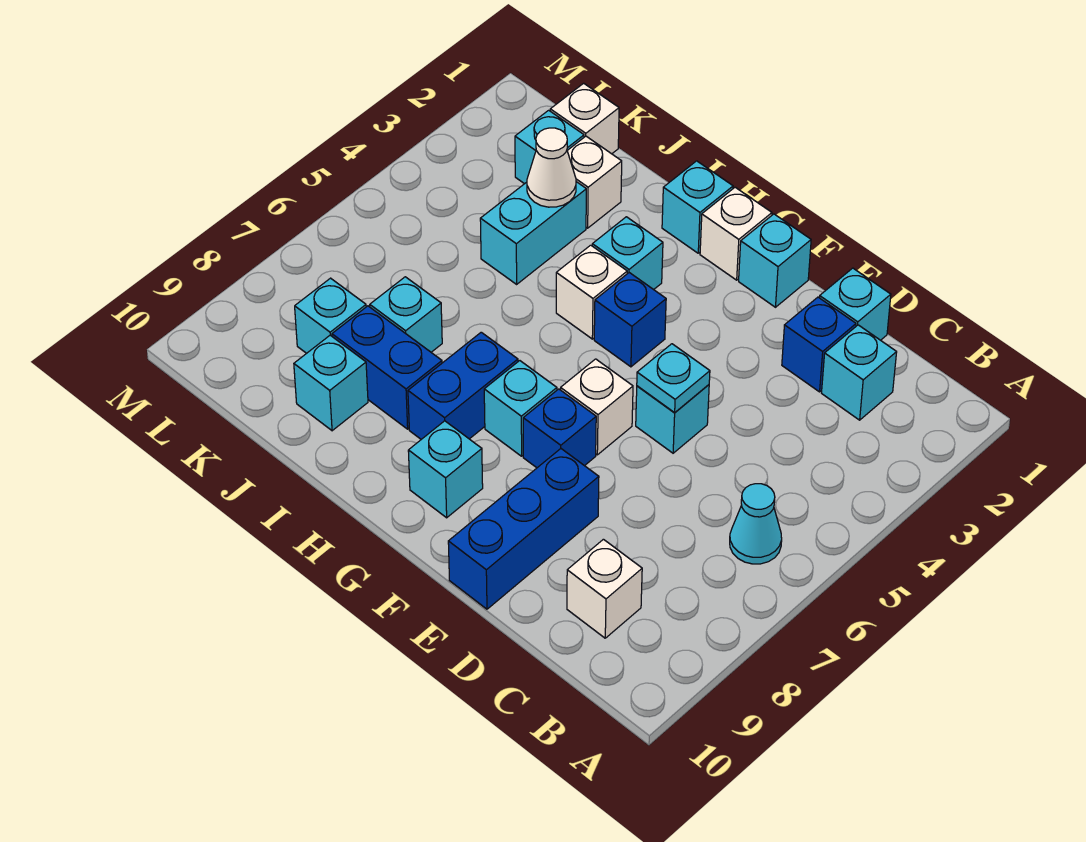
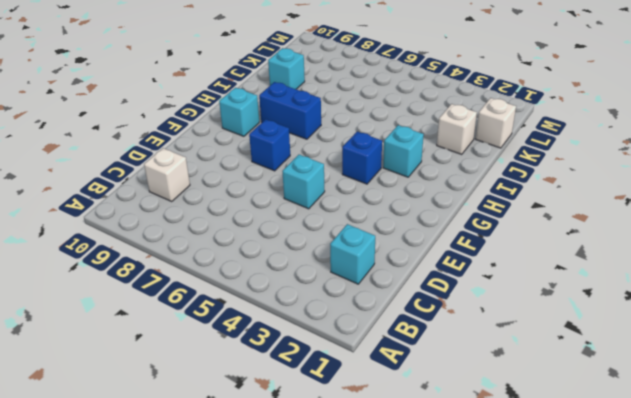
none -> cyan 1x1 cone [730,484,782,564]
none -> cyan 1x1 brick [819,268,891,340]
none -> blue 1x1 brick [782,297,856,392]

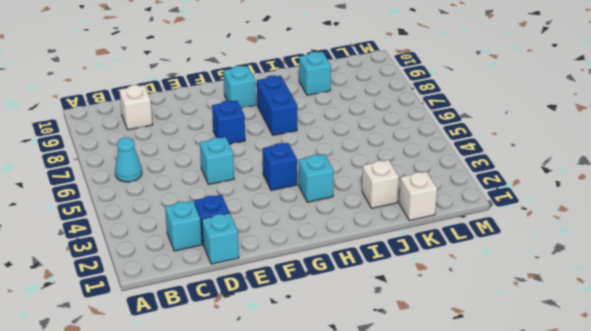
none -> blue 1x3 brick [448,449,599,609]
none -> cyan 1x1 brick [739,214,811,307]
none -> white 1x1 brick [561,359,633,455]

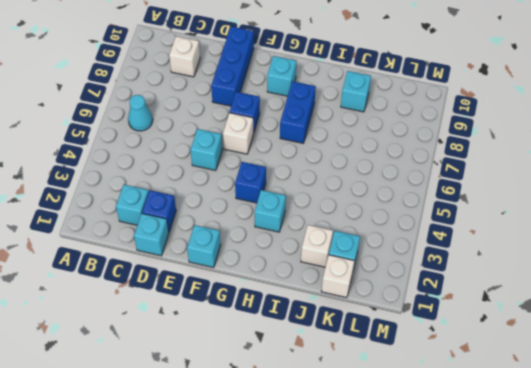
none -> white 1x1 brick [700,187,772,280]
none -> cyan 1x1 brick [484,361,557,456]
none -> cyan 1x1 brick [662,161,733,253]

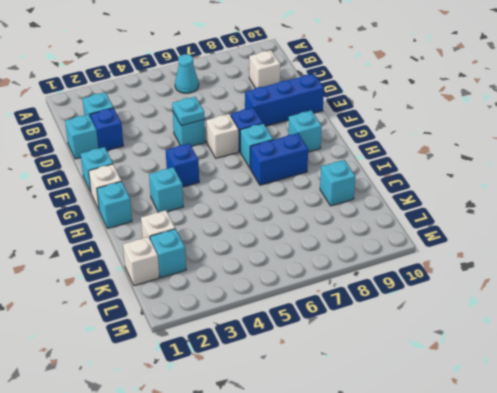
none -> white 1x1 brick [556,245,627,339]
none -> blue 1x2 brick [332,306,442,429]
none -> cyan 1x2 brick [480,182,586,284]

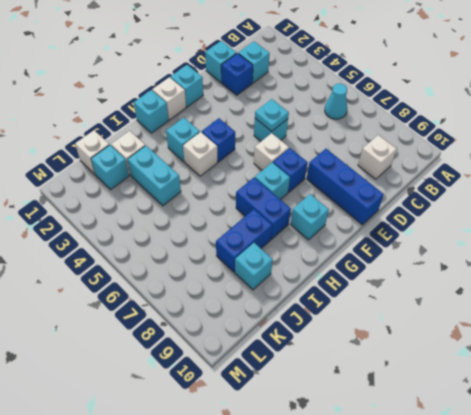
none -> cyan 1x1 brick [370,277,442,352]
none -> cyan 1x1 brick [295,278,366,353]
none -> white 1x1 cone [527,128,576,207]

